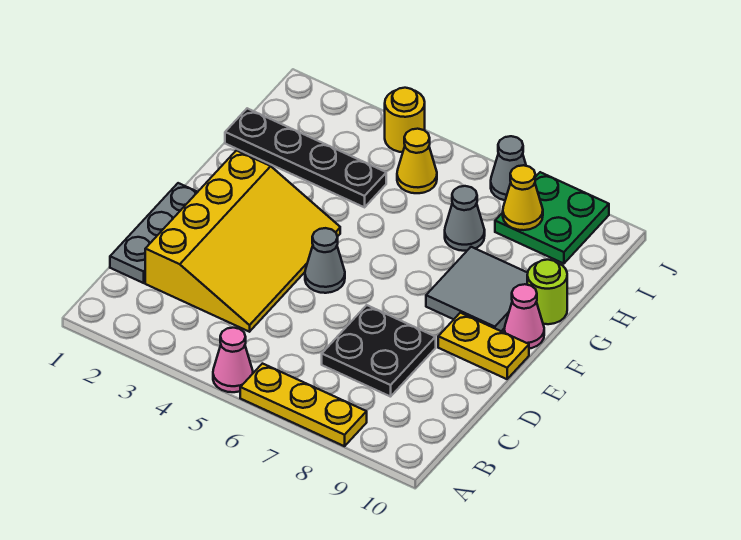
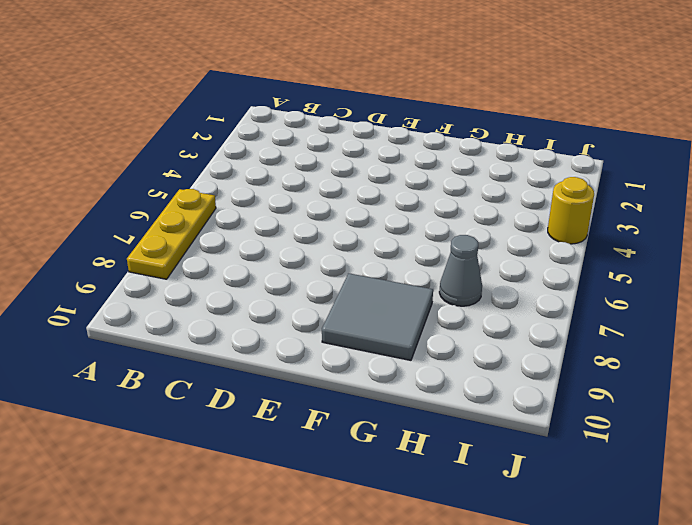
none -> pink 1x1 cone [213,328,253,392]
none -> grey 1x3 plate [110,183,197,283]
none -> yellow 3x4 slope [145,150,340,332]

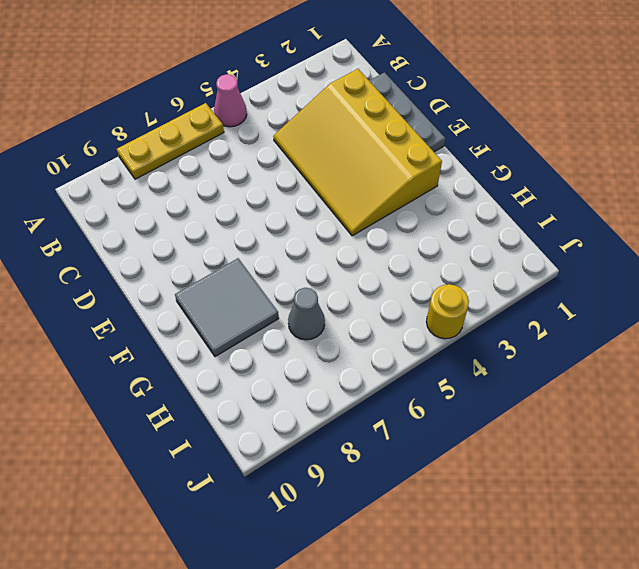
none -> black 2x2 plate [322,305,436,397]
none -> grey 1x1 cone [305,228,345,293]
none -> yellow 1x2 plate [438,313,529,379]

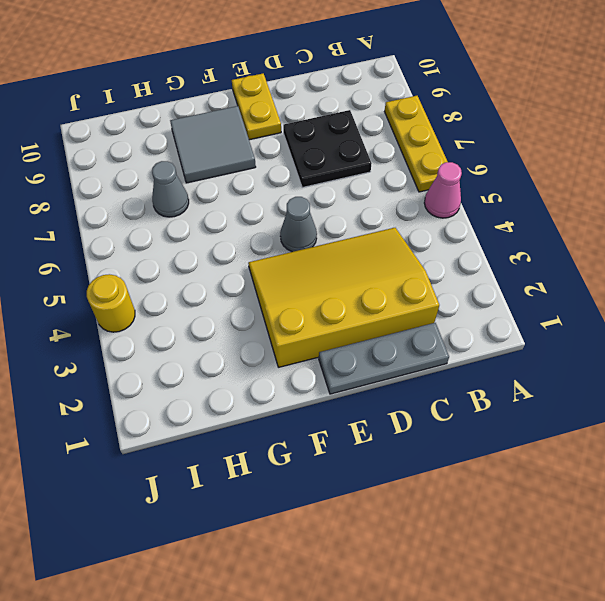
none -> pink 1x1 cone [504,284,544,349]
none -> lime 1x1 round brick [527,260,567,324]
none -> black 1x4 plate [225,108,386,207]

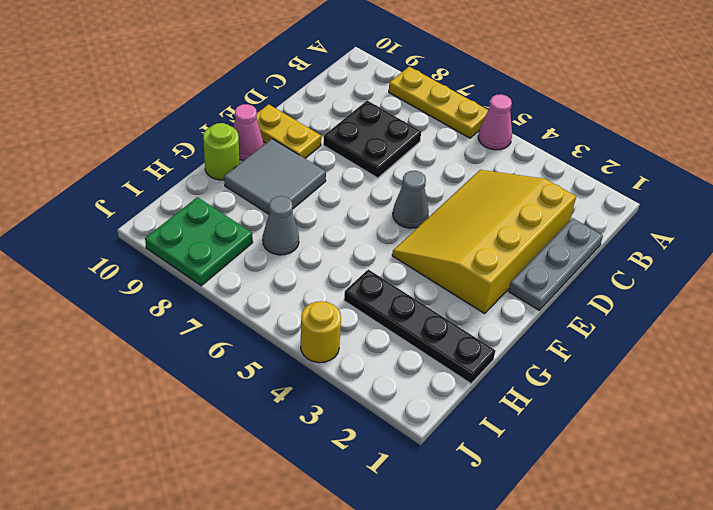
none -> yellow 1x1 cone [397,129,437,193]
none -> grey 1x1 cone [491,136,526,200]
none -> yellow 1x1 cone [503,165,543,230]

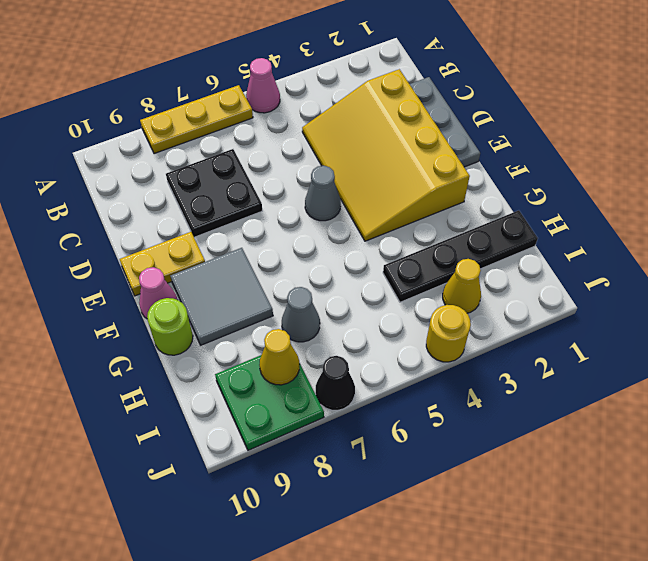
yellow 1x1 cone [443,259,481,313] -> yellow 1x1 cone moved to [397,129,437,193]
black 1x1 cone [316,356,355,410] -> grey 1x1 cone [491,136,526,200]

